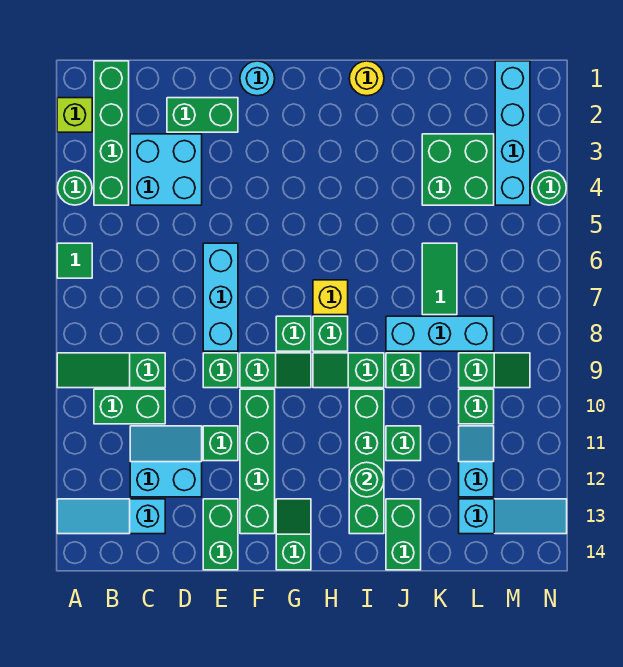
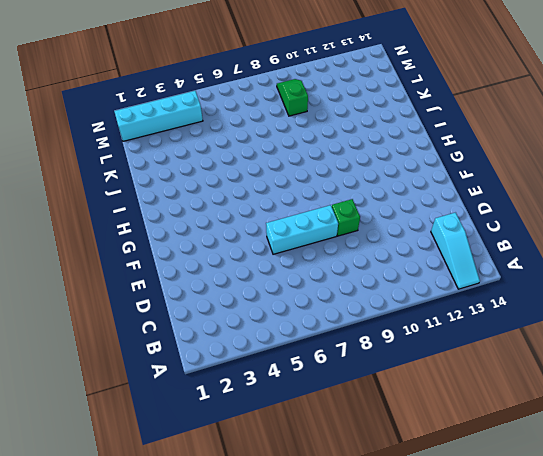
none -> lime 1x1 brick [57,98,92,132]
none -> green 1x1 round brick [58,171,92,205]
none -> green 1x1 tile [57,243,92,278]
none -> green 1x3 slope [57,353,165,388]

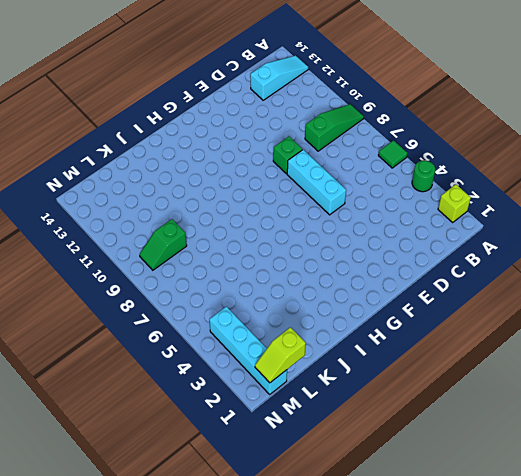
lime 1x2 slope [255,327,306,383] -> none
none -> green 1x4 brick [94,61,129,205]
none -> green 1x2 brick [94,389,165,424]
none -> cyan 2x2 brick [130,134,202,205]
none -> cyan 2x2 slope [130,426,202,497]

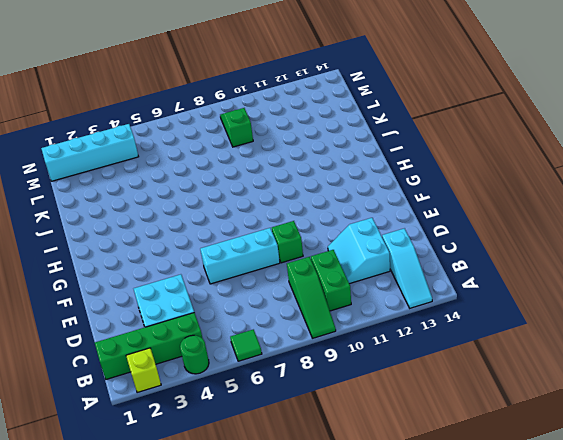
none -> green 1x2 brick [167,98,238,132]
none -> green 1x1 brick [203,426,238,461]
none -> green 1x2 brick [203,499,238,570]
none -> cyan 1x1 round brick [240,61,275,96]

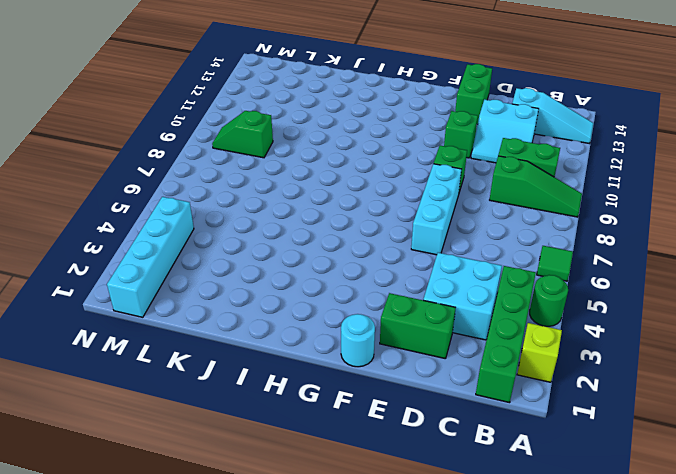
none -> green 1x2 slope [240,353,311,388]
none -> green 1x4 brick [240,389,275,534]
none -> green 1x1 brick [276,316,311,351]
none -> green 1x2 slope [276,499,311,570]

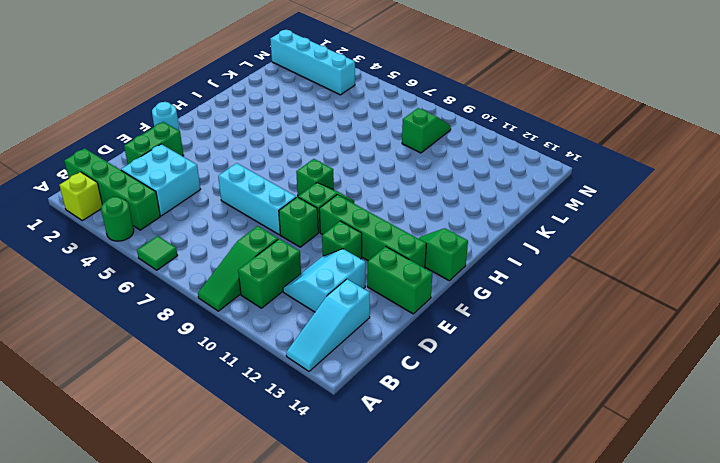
none -> yellow 1x1 brick [313,280,348,315]
none -> green 1x1 brick [313,316,348,351]
none -> green 1x2 slope [313,353,384,388]
none -> yellow 1x1 round brick [349,61,384,96]

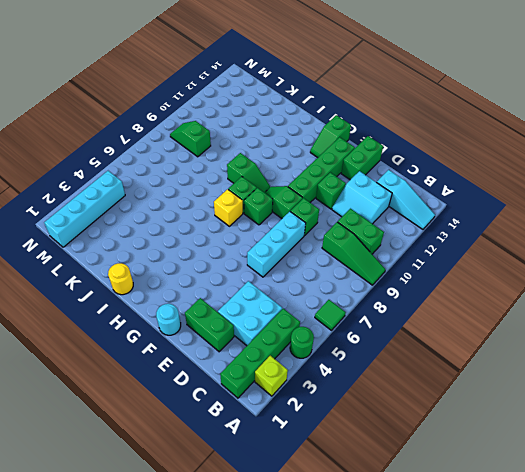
none -> green 1x4 brick [349,389,384,534]
none -> cyan 1x3 brick [386,316,494,351]
none -> green 1x1 brick [386,353,421,388]
none -> green 1x1 brick [386,426,421,461]

